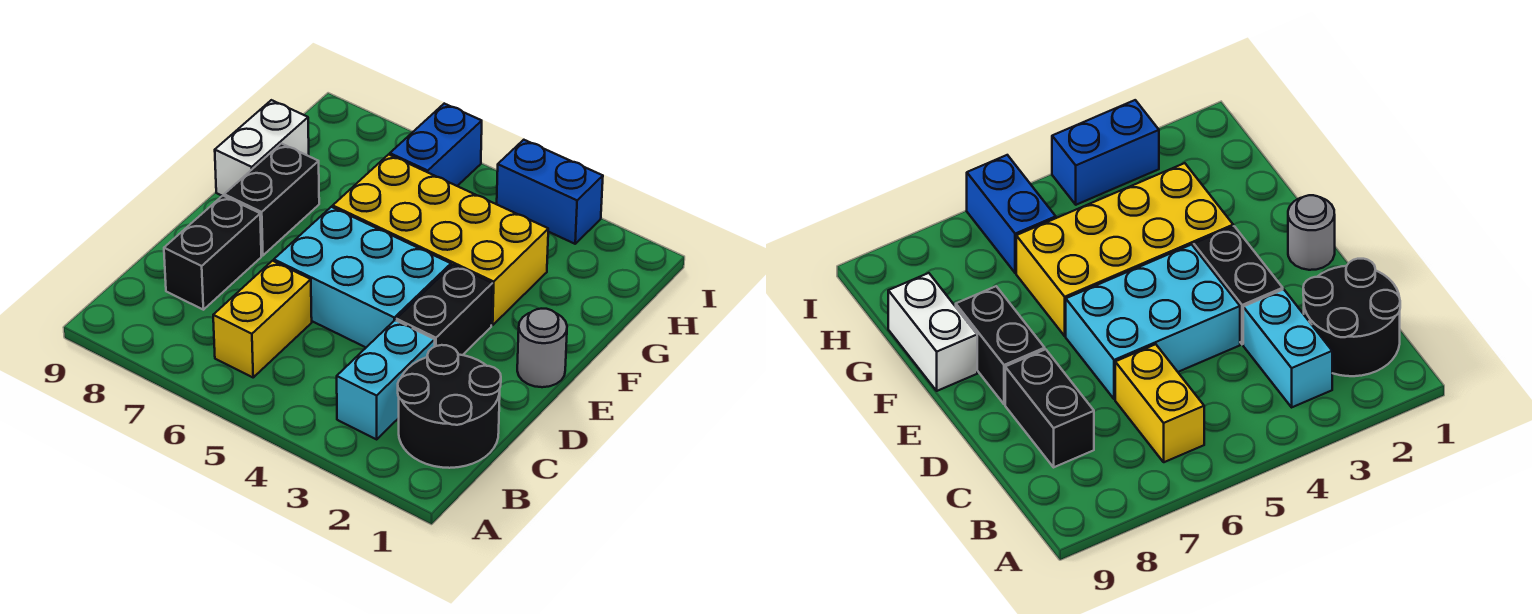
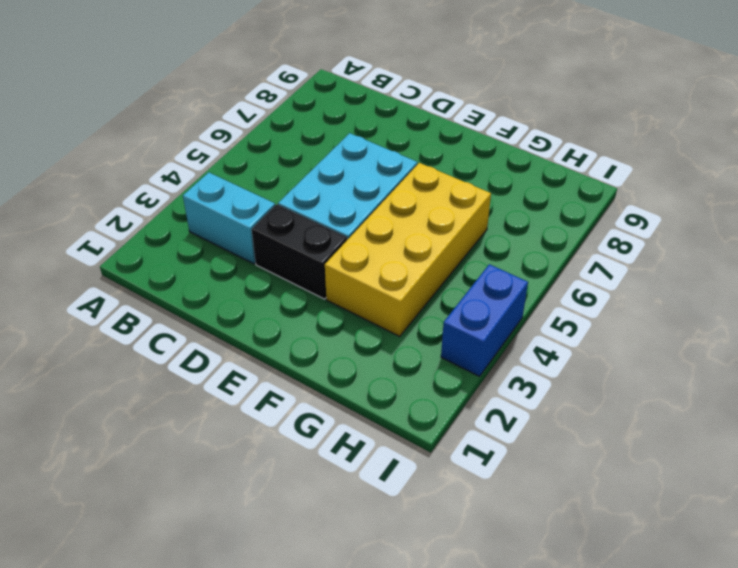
none -> black 2x2 round brick [398,345,501,468]
none -> yellow 1x2 brick [213,261,312,377]
none -> black 1x2 brick [164,196,261,310]

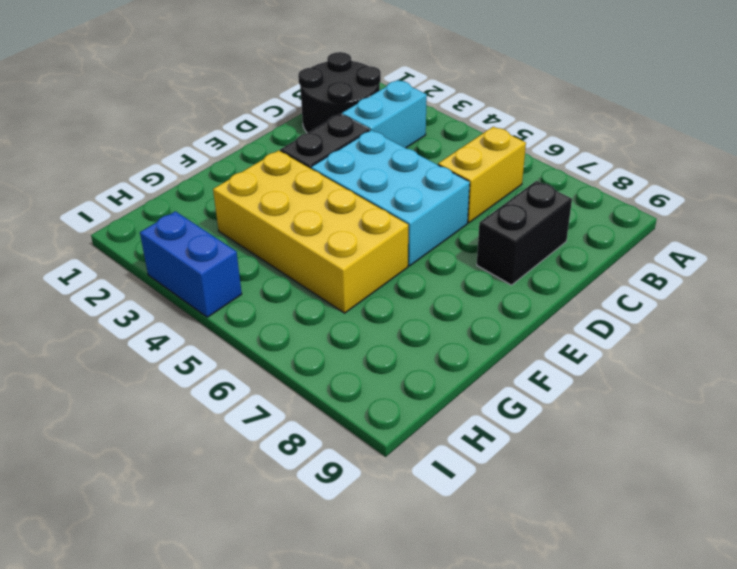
none -> grey 1x1 round brick [517,309,567,387]
none -> black 1x2 brick [224,144,319,256]
none -> white 1x2 brick [215,100,309,196]

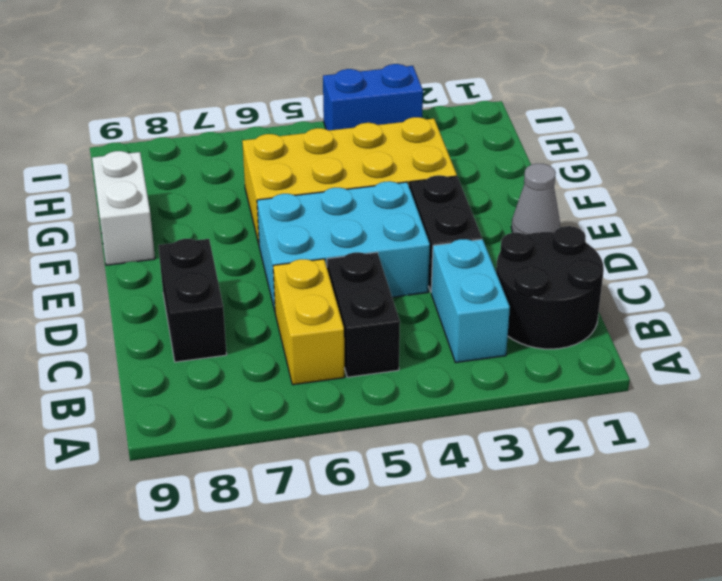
black 1x2 brick [327,252,400,377] -> black 1x2 brick moved to [224,144,319,256]
grey 1x1 cone [511,164,560,234] -> grey 1x1 round brick [517,309,567,387]
none -> blue 1x2 brick [390,104,482,186]

